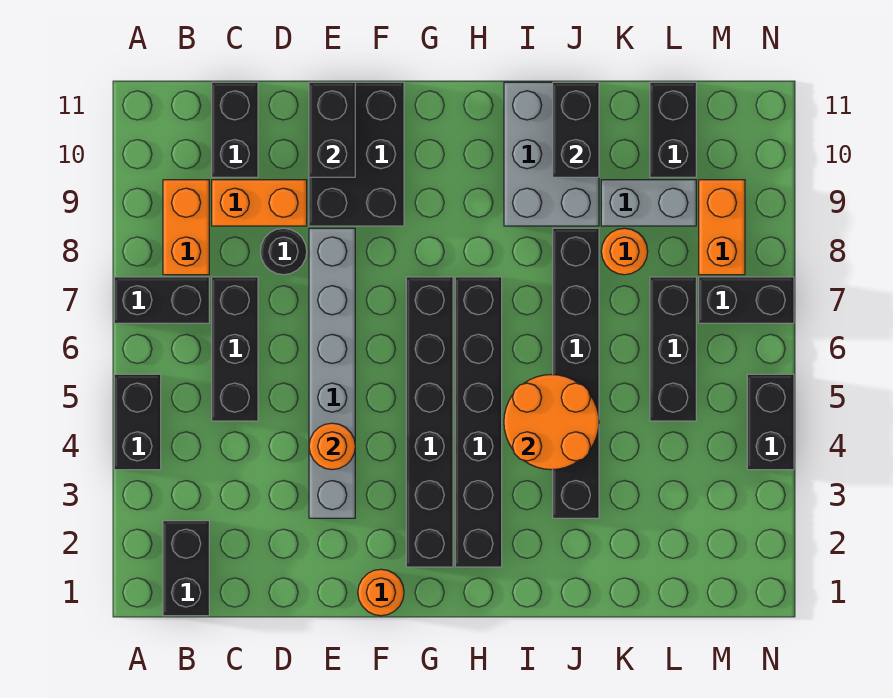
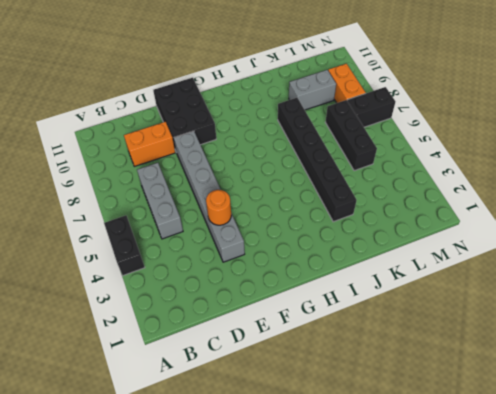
grey 1x3 brick [137,163,183,239] -> black 1x3 brick [212,277,258,421]
none -> black 1x2 brick [114,277,209,323]
none -> black 1x2 brick [163,521,209,616]
none -> orange 1x2 brick [163,180,209,275]

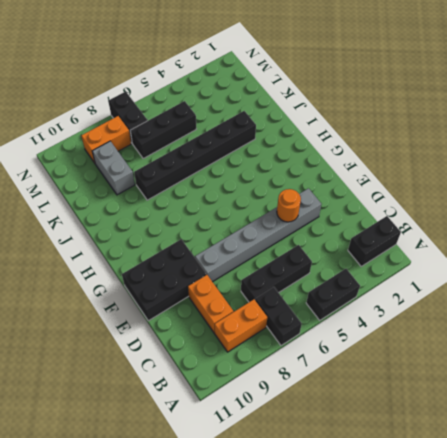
none -> black 1x2 brick [212,82,258,177]
none -> black 1x1 round brick [260,228,307,275]
none -> orange 1x1 round brick [358,569,404,616]

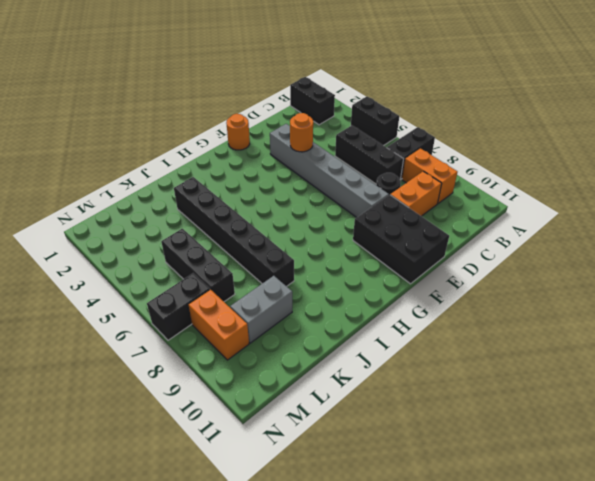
none -> black 1x2 brick [212,82,258,177]
none -> black 1x6 brick [406,277,453,567]
none -> black 1x6 brick [455,277,502,567]

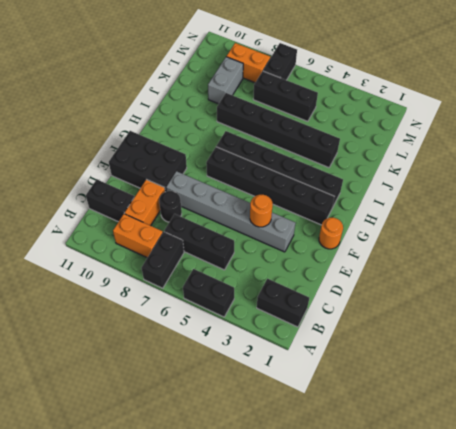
none -> grey 2x3 brick [504,82,599,226]
none -> orange 1x1 round brick [601,228,648,275]
none -> black 1x2 brick [650,82,696,177]

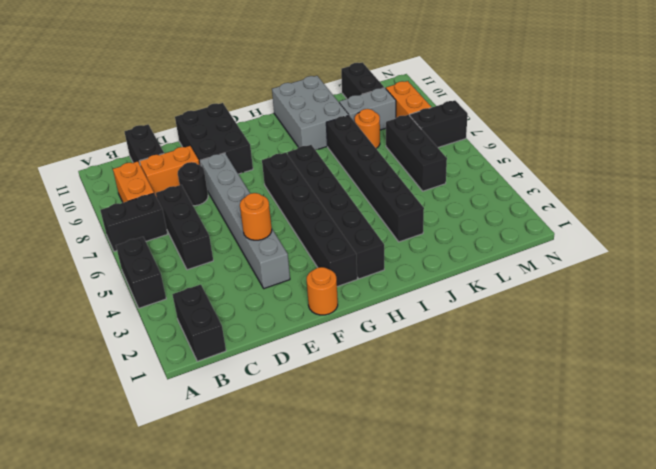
none -> black 1x2 brick [747,374,794,470]
none -> black 1x2 brick [309,82,355,177]
none -> orange 2x2 round brick [504,375,599,470]

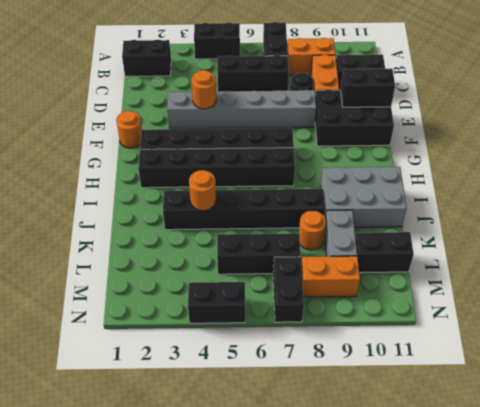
orange 1x1 round brick [189,170,216,211] -> orange 2x2 round brick [504,375,599,470]
none -> black 1x2 brick [553,82,599,177]

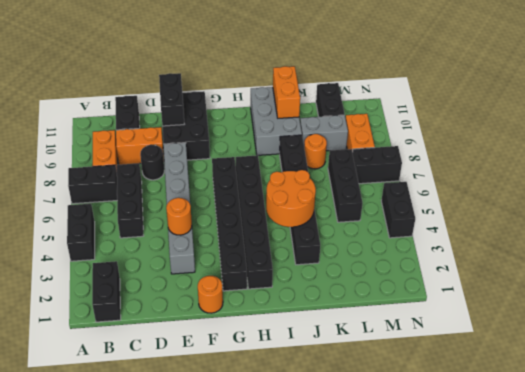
orange 1x2 brick [273,66,300,118] -> black 1x2 brick [553,82,599,177]

